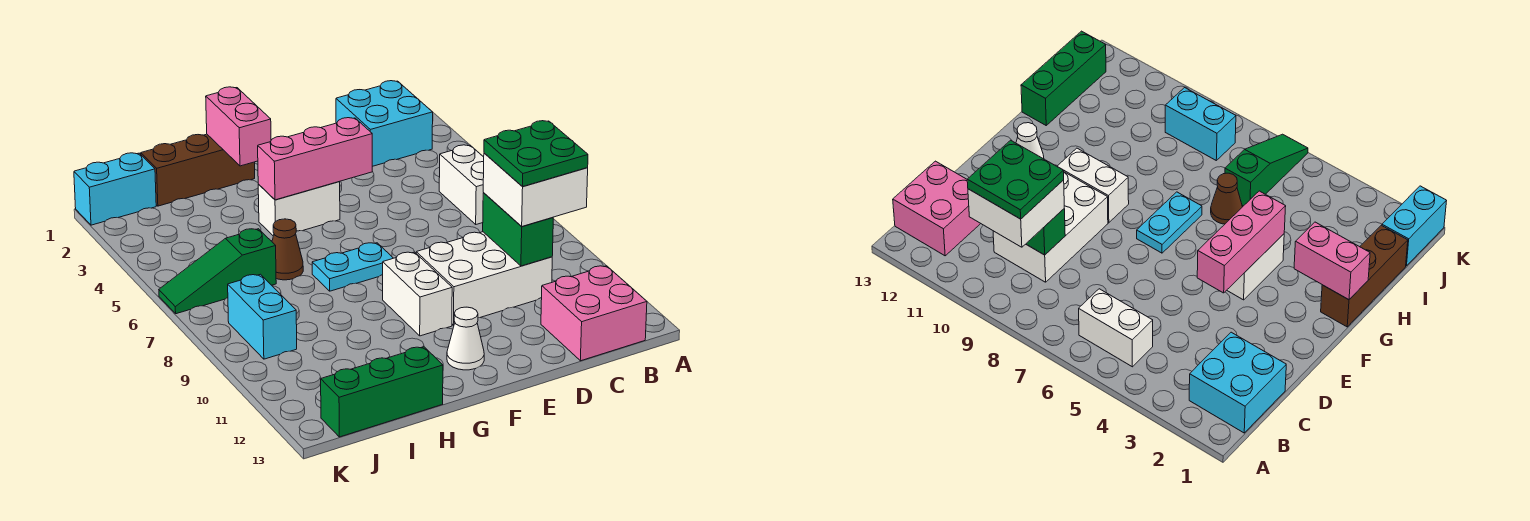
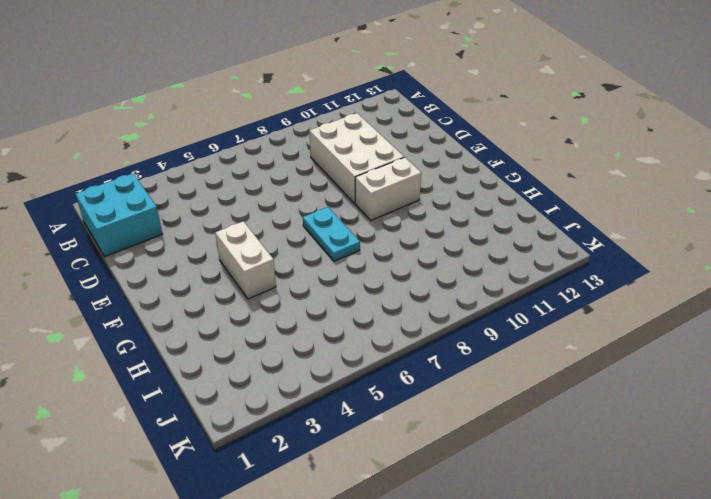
none -> white 1x2 brick [439,145,484,224]
none -> pink 2x2 brick [541,266,647,361]
none -> white 1x1 cone [447,307,484,370]

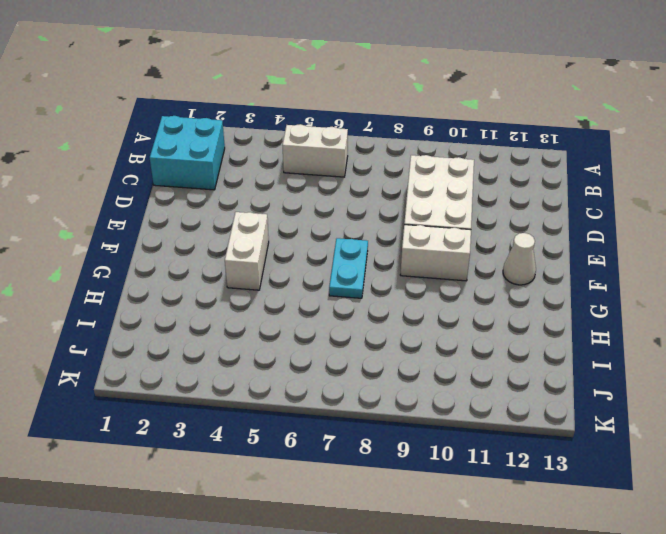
none -> pink 2x2 brick [541,266,647,361]
none -> brown 1x3 brick [141,134,255,206]
none -> brown 1x1 cone [272,219,303,280]

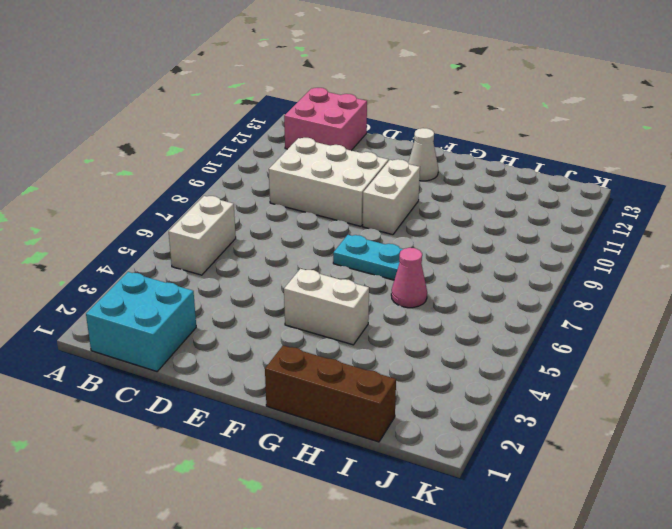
pink 1x1 cone [391,248,427,308] -> brown 1x1 cone [272,219,303,280]
none -> green 1x3 brick [321,347,443,437]
none -> green 1x3 slope [159,229,276,314]
none -> cyan 1x2 brick [74,153,156,225]

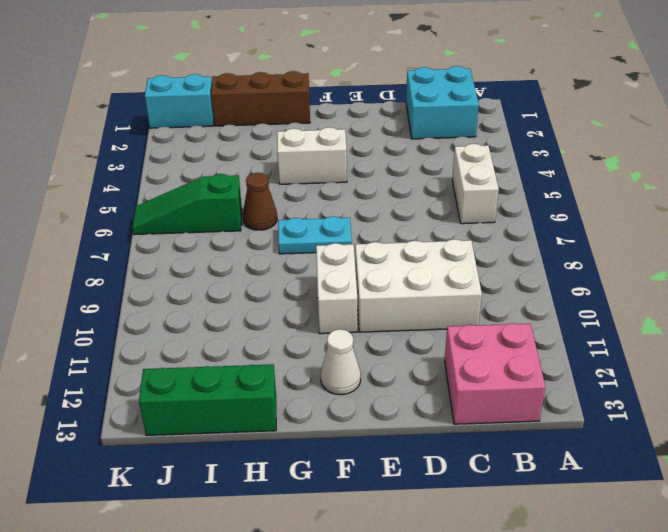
none -> cyan 1x2 brick [228,274,297,359]
none -> green 1x2 brick [483,193,553,266]
none -> pink 1x3 brick [258,118,372,200]

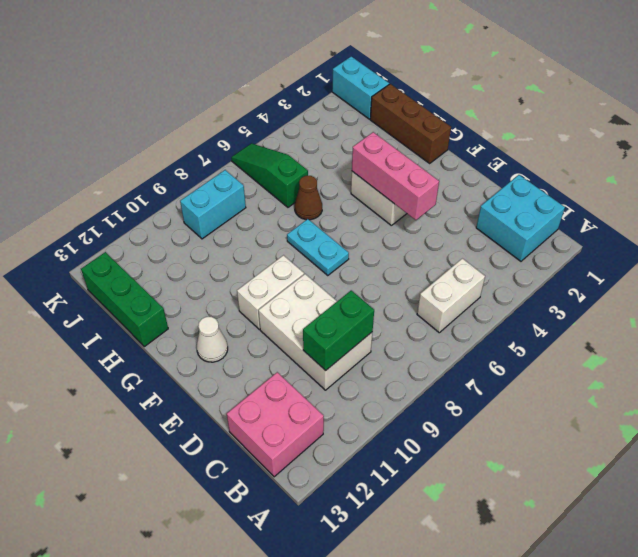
none -> pink 1x2 brick [206,87,271,166]
none -> white 2x2 brick [483,153,588,227]
none -> green 2x2 plate [484,121,588,187]

